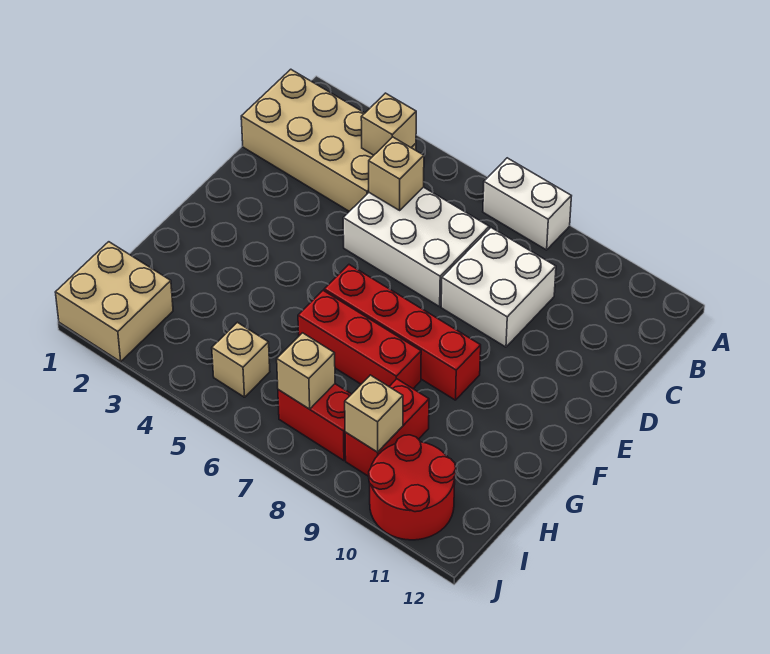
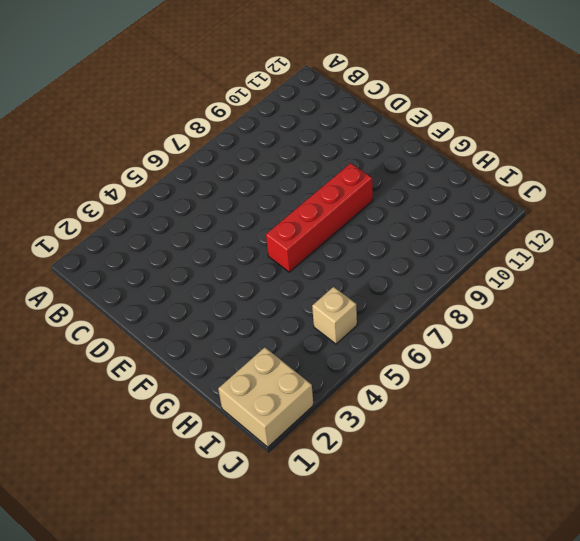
none -> white 1x2 brick [483,158,571,250]
none -> tan 2x4 brick [241,69,416,211]
none -> white 2x3 brick [343,187,489,307]

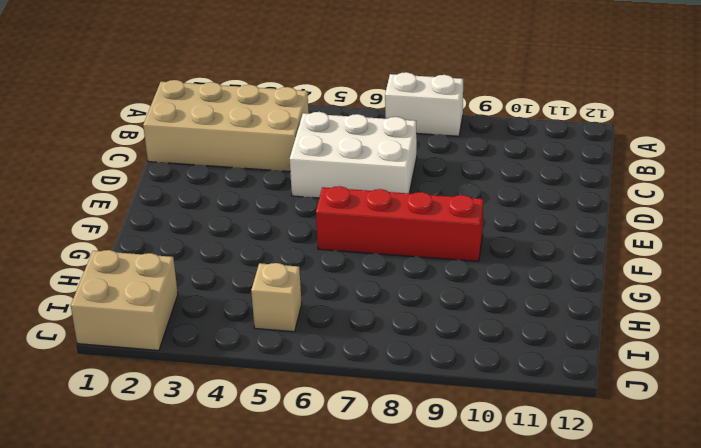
none -> white 2x2 brick [441,228,556,347]
none -> red 1x3 brick [298,290,421,389]
none -> red 1x2 brick [345,379,429,476]

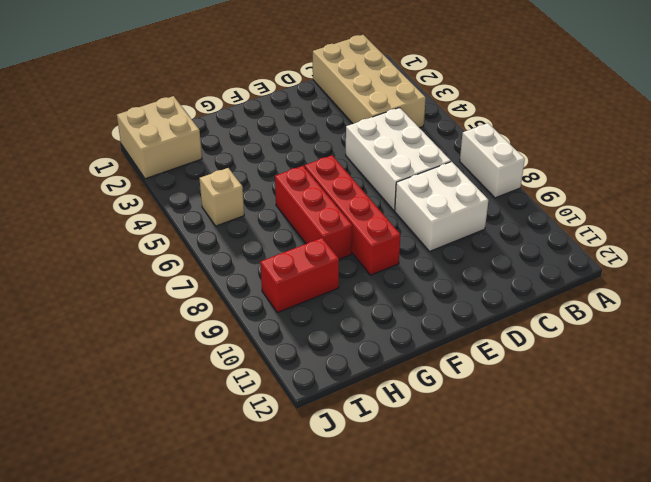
none -> red 1x2 brick [278,384,351,461]
none -> red 2x2 round brick [369,435,456,540]
none -> tan 1x1 brick [361,93,416,155]

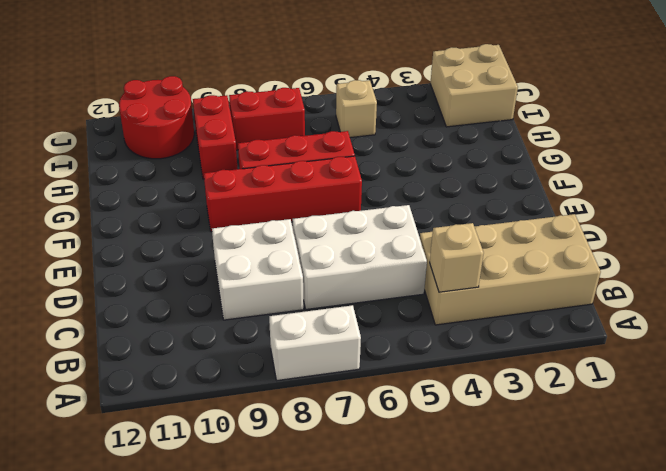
none -> tan 1x1 brick [369,137,424,210]
none -> tan 1x1 brick [277,333,335,409]
none -> tan 1x1 brick [345,375,403,452]

